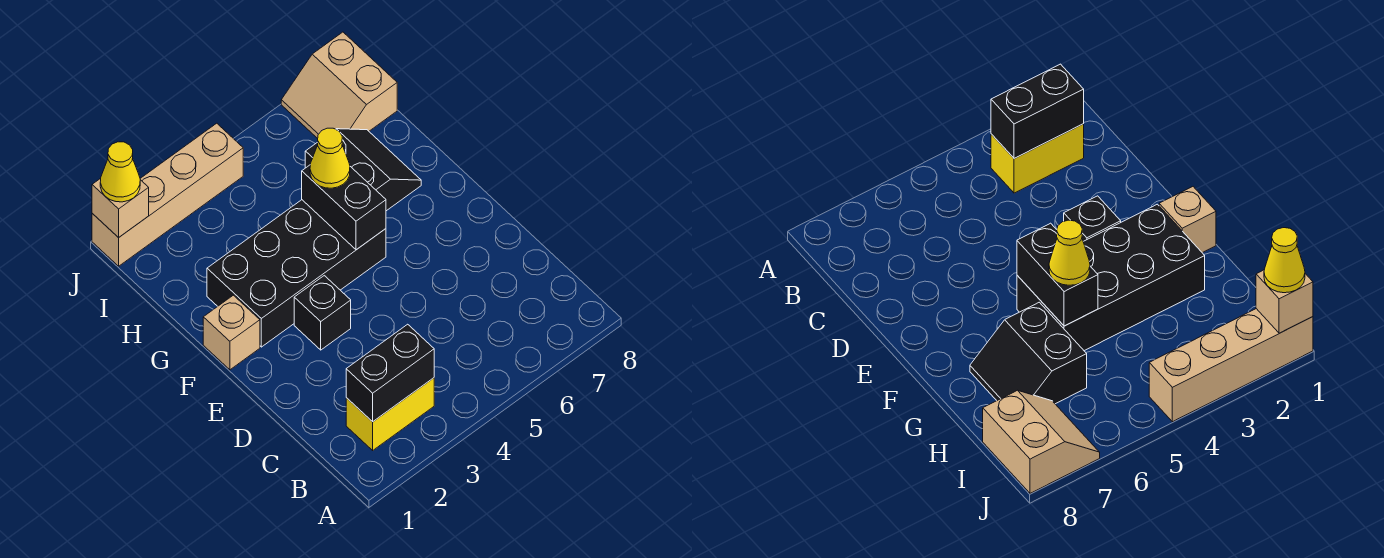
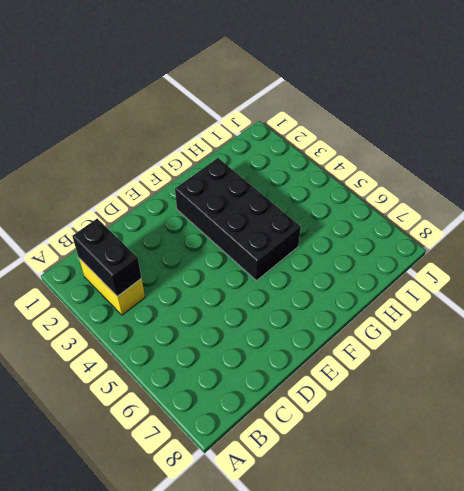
none -> black 1x1 brick [294,276,351,350]
none -> tan 1x1 brick [203,295,260,370]
none -> black 2x2 slope [305,129,421,211]

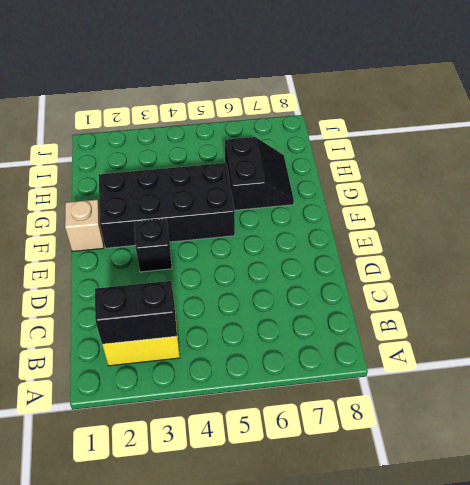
none -> tan 2x2 slope [281,32,397,139]
none -> tan 1x4 brick [92,123,243,266]
none -> black 1x2 brick [302,165,386,250]

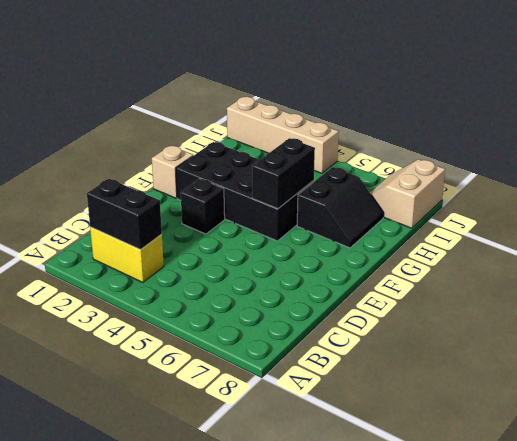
none -> tan 1x1 brick [92,178,149,238]
none -> yellow 1x1 cone [310,128,350,188]
none -> yellow 1x1 cone [100,142,140,202]

